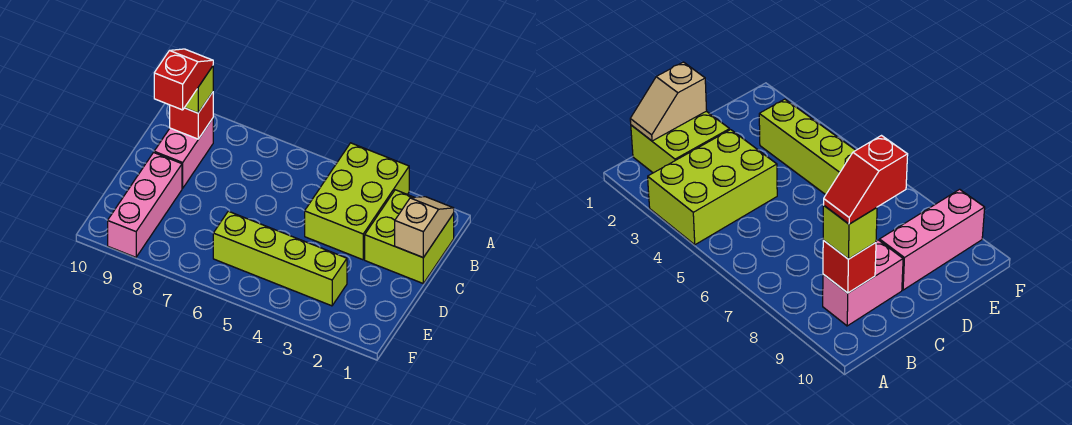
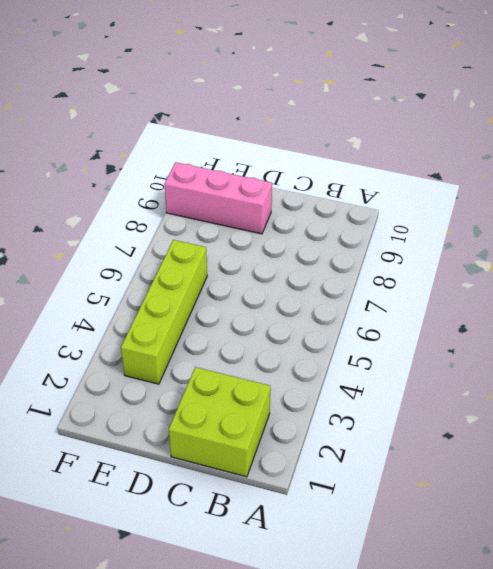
none -> lime 2x3 brick [305,143,409,260]
none -> pink 1x2 brick [154,118,213,188]

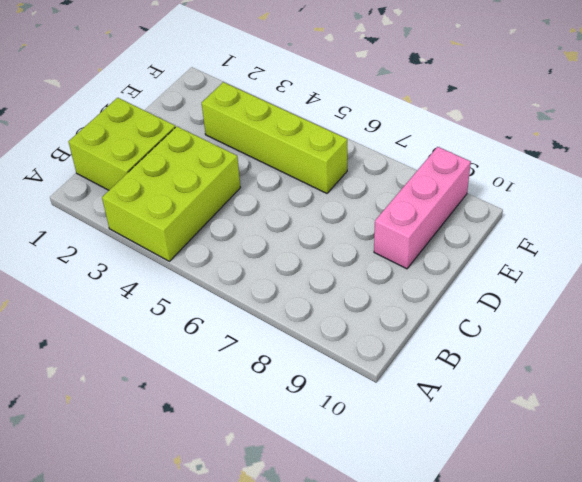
none -> pink 1x2 brick [154,118,213,188]
none -> tan 1x2 slope [395,197,454,258]

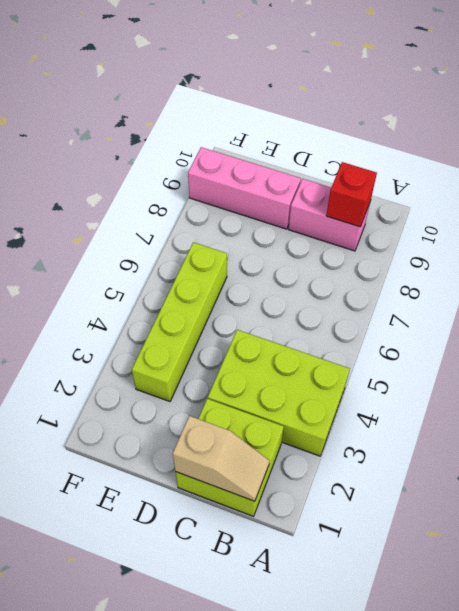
none -> lime 1x1 brick [185,66,213,113]
none -> red 1x2 slope [154,49,213,110]

